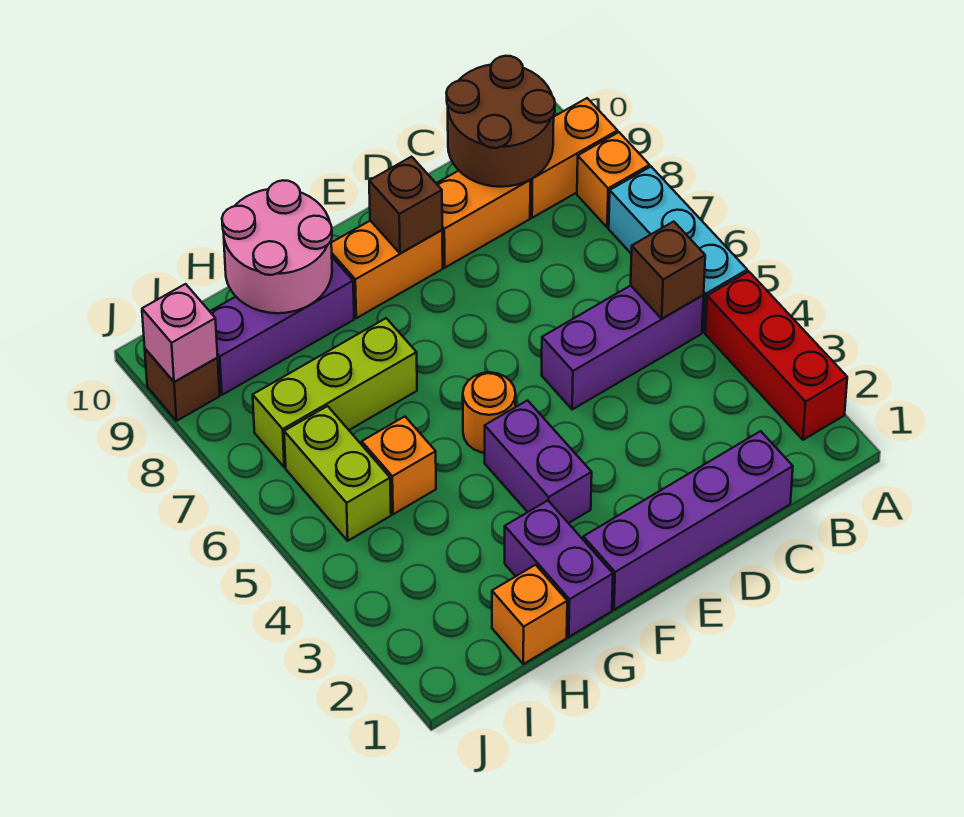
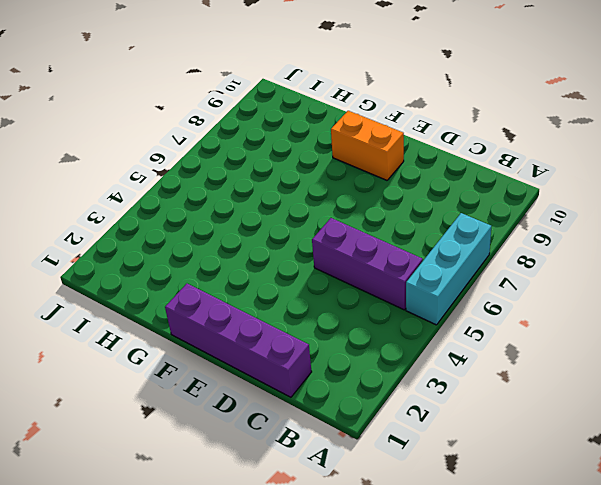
none -> red 1x3 brick [706,271,847,440]
none -> orange 1x1 brick [577,132,650,227]
none -> orange 1x2 brick [530,98,617,218]

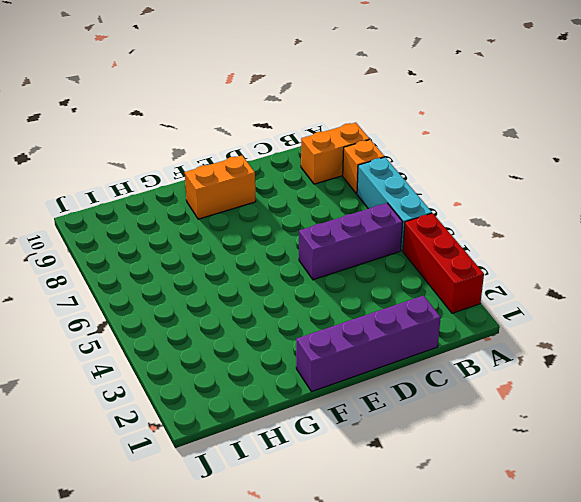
none -> orange 1x2 brick [436,171,530,268]
none -> purple 1x2 brick [485,400,592,523]
none -> orange 1x1 round brick [463,372,516,453]

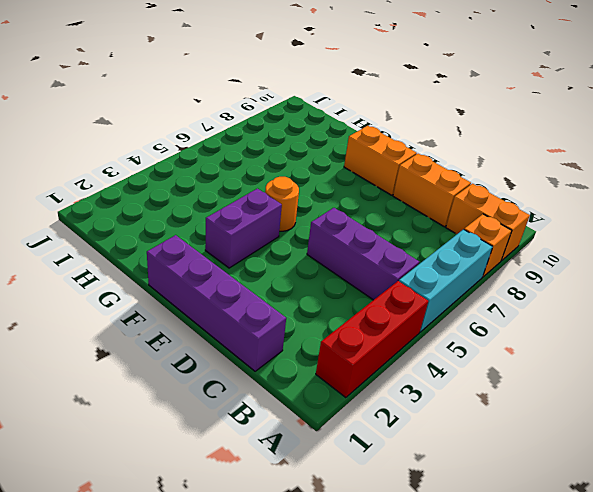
none -> purple 1x2 brick [505,501,613,637]
none -> lime 1x3 brick [253,318,417,467]
none -> purple 1x3 brick [210,257,354,395]

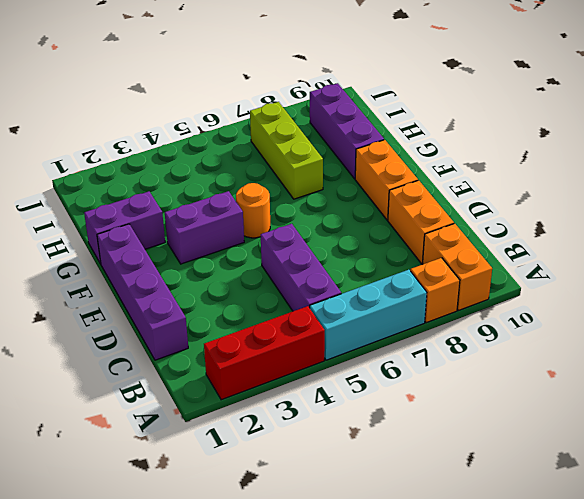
none -> orange 1x1 brick [492,565,567,664]
none -> orange 1x1 brick [362,416,436,514]
none -> lime 1x2 brick [284,406,391,541]

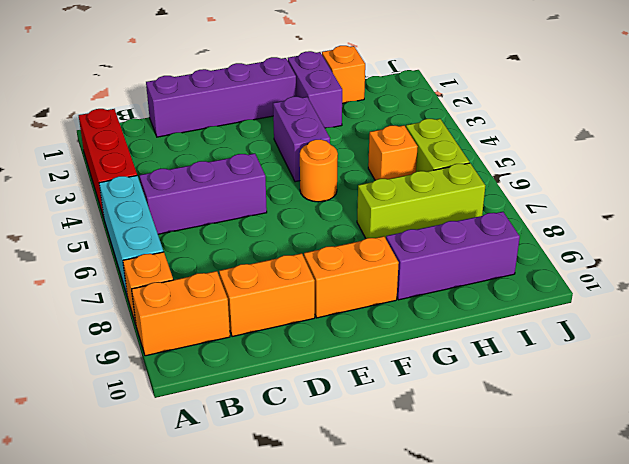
none -> brown 1x1 brick [145,349,220,421]
none -> brown 1x1 brick [631,222,705,319]
none -> brown 2x2 round brick [446,56,555,187]

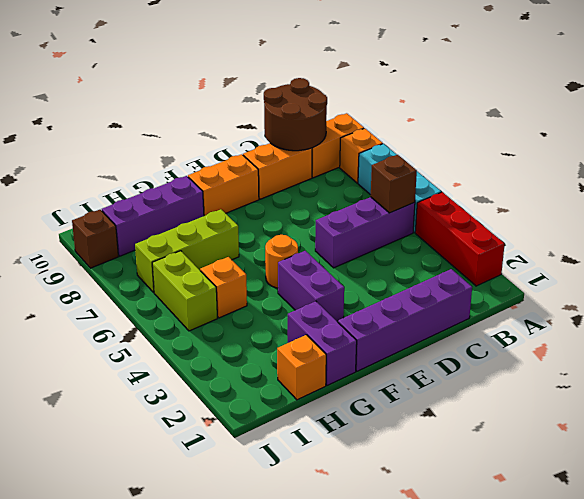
none -> brown 1x1 brick [369,157,442,254]
none -> pink 2x2 round brick [222,180,332,313]
none -> pink 1x1 brick [142,284,218,382]

